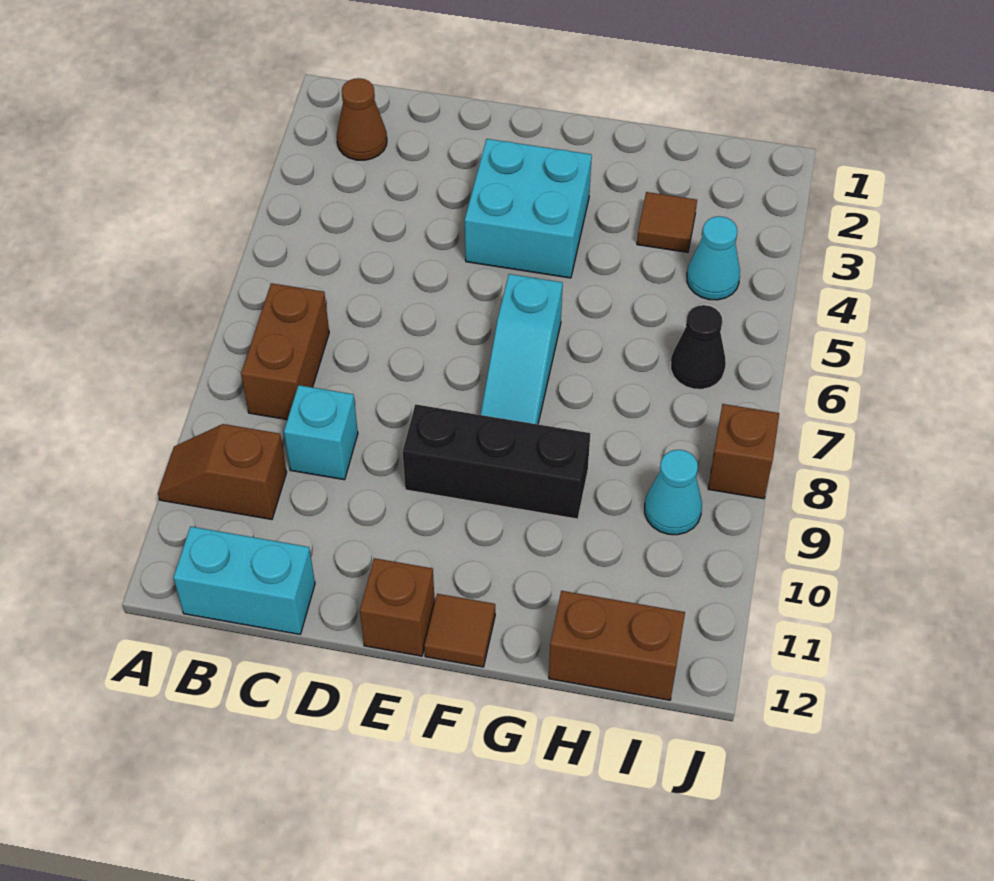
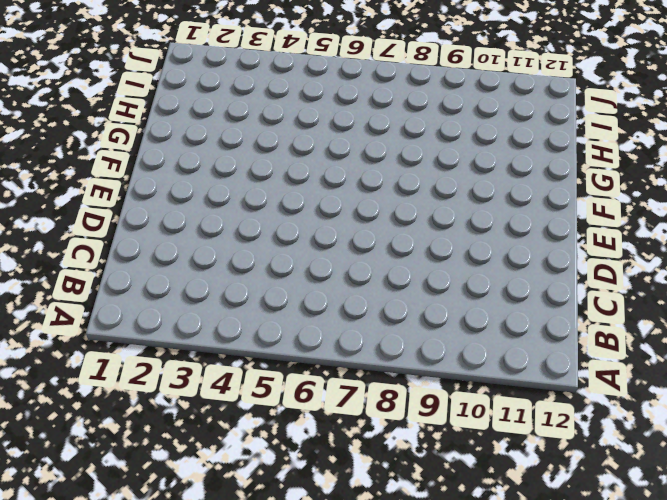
none -> brown 1x2 slope [158,424,287,519]
none -> brown 1x1 cone [337,78,387,160]
none -> brown 1x2 brick [241,283,329,420]

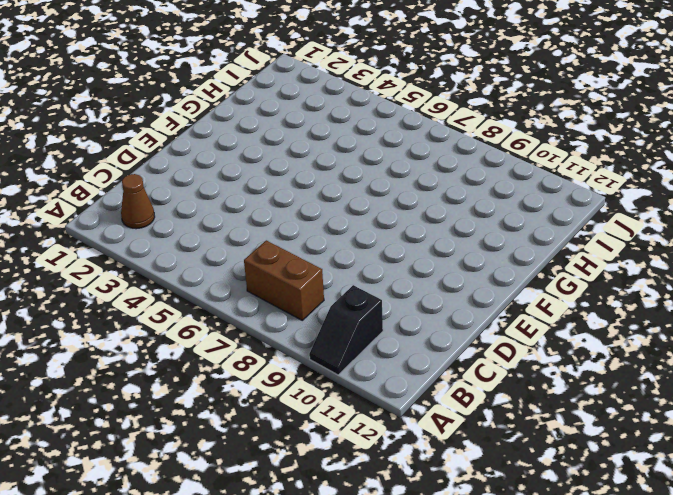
black 1x2 slope [309,285,383,375] -> brown 1x2 slope [158,424,287,519]
none -> cyan 1x2 brick [173,526,315,634]
none -> cyan 1x1 brick [284,385,358,480]
none -> cyan 2x2 brick [465,139,592,278]

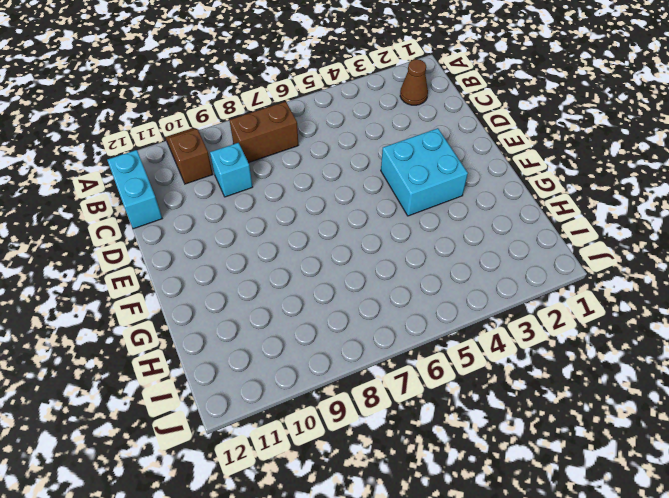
none -> black 1x3 brick [402,404,590,519]
none -> brown 1x1 brick [360,558,435,656]
none -> cyan 1x3 slope [481,274,563,424]

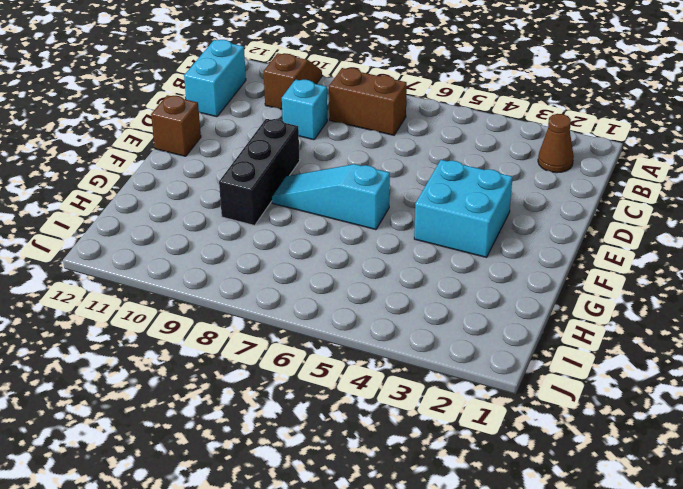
none -> brown 1x1 tile [424,594,495,667]
none -> brown 1x1 tile [637,192,697,252]
none -> brown 1x2 brick [549,591,685,700]

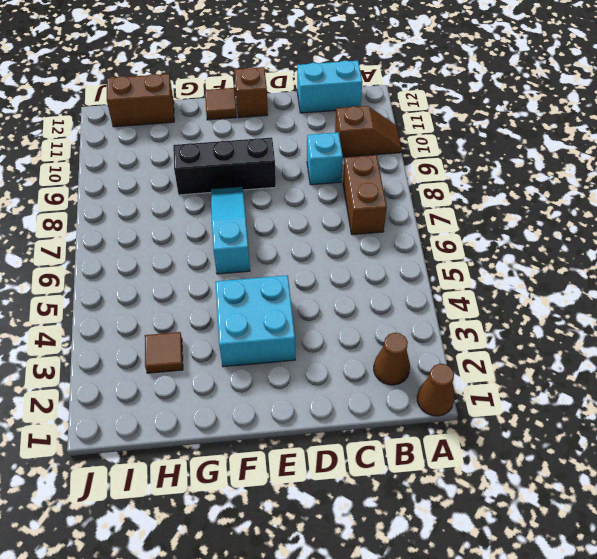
brown 1x1 cone [417,364,455,416] -> none
none -> cyan 1x1 cone [687,216,740,300]
none -> black 1x1 cone [671,305,726,389]
none -> cyan 1x1 cone [645,450,702,535]

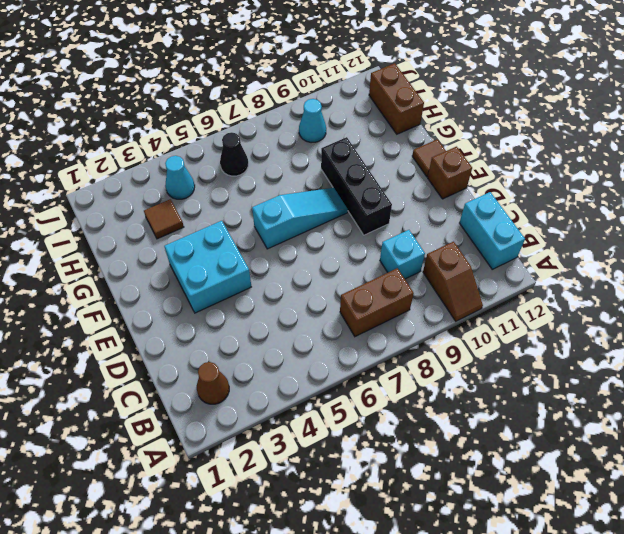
none -> brown 1x1 brick [708,404,779,499]

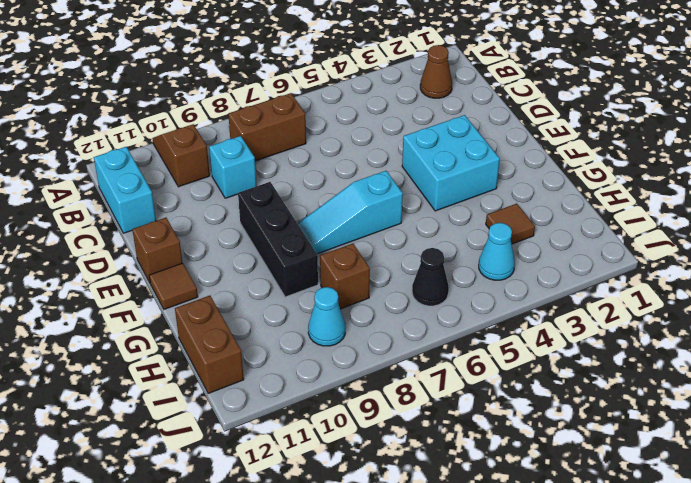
brown 1x1 brick [320,243,370,309] -> brown 1x1 brick moved to [708,404,779,499]

